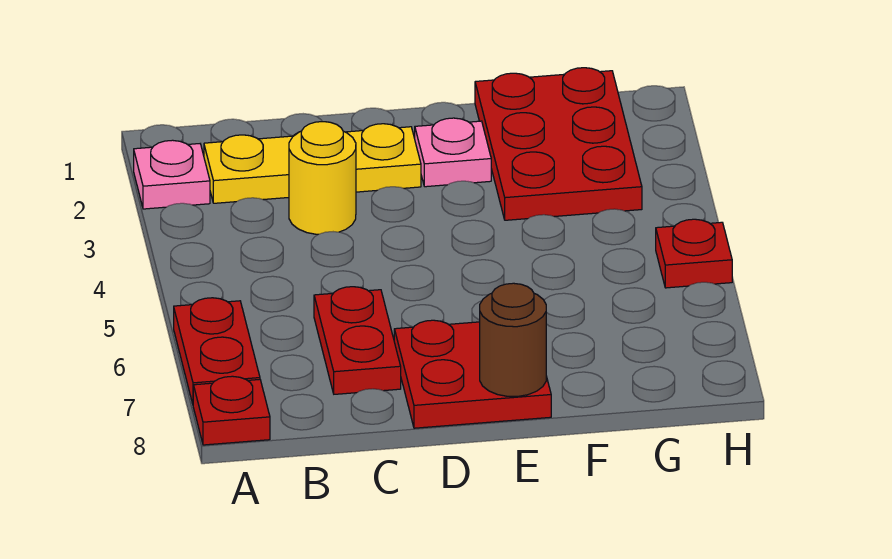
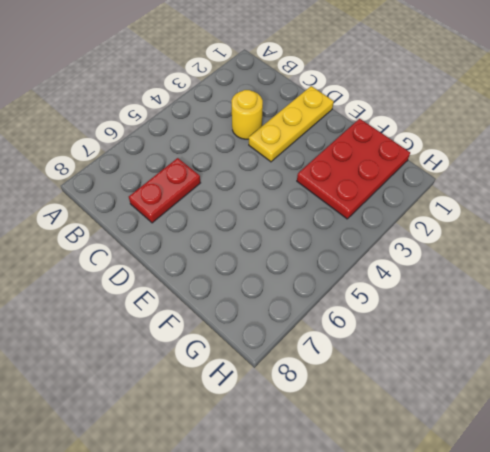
yellow 1x3 plate [249,86,334,162] -> yellow 1x3 plate turned to [204,124,421,203]
none -> pink 1x1 plate [134,140,210,209]
none -> red 1x2 plate [174,298,260,404]

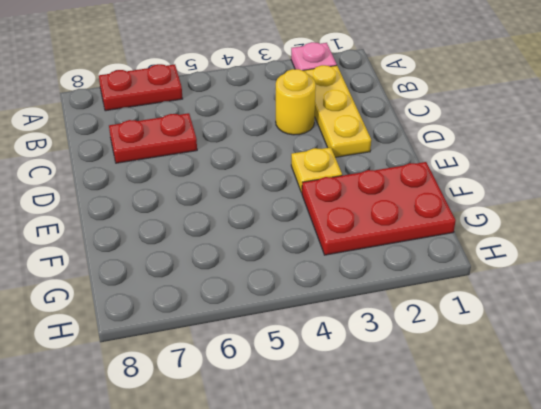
yellow 1x1 plate [291,147,342,193] -> none
none -> red 1x1 plate [193,376,270,445]
none -> red 2x2 plate [394,320,551,428]

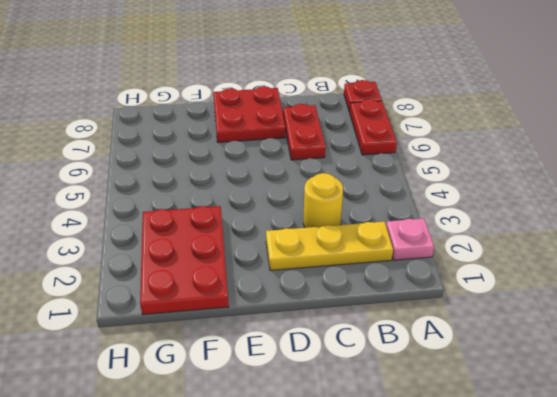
none -> pink 1x1 plate [415,118,491,187]
none -> red 1x1 plate [656,219,732,288]

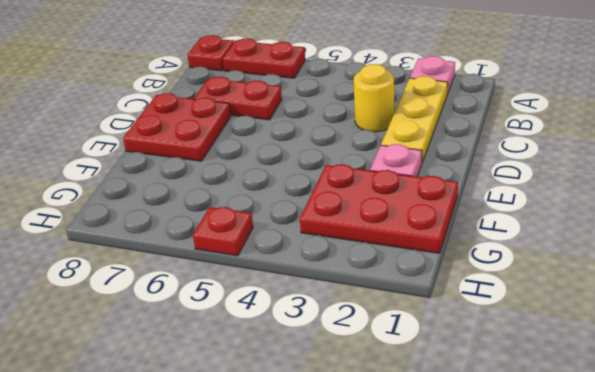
none -> brown 1x1 round brick [480,283,546,396]

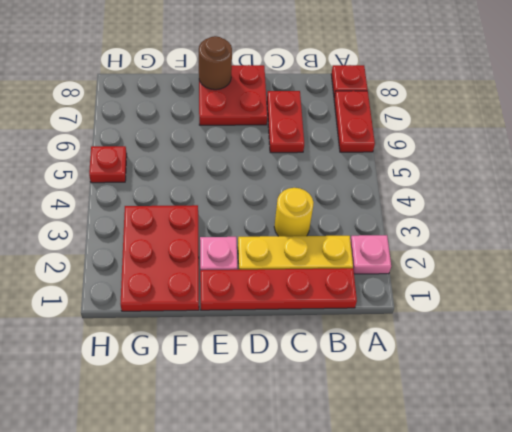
red 1x4 plate [200,268,357,310] -> none

